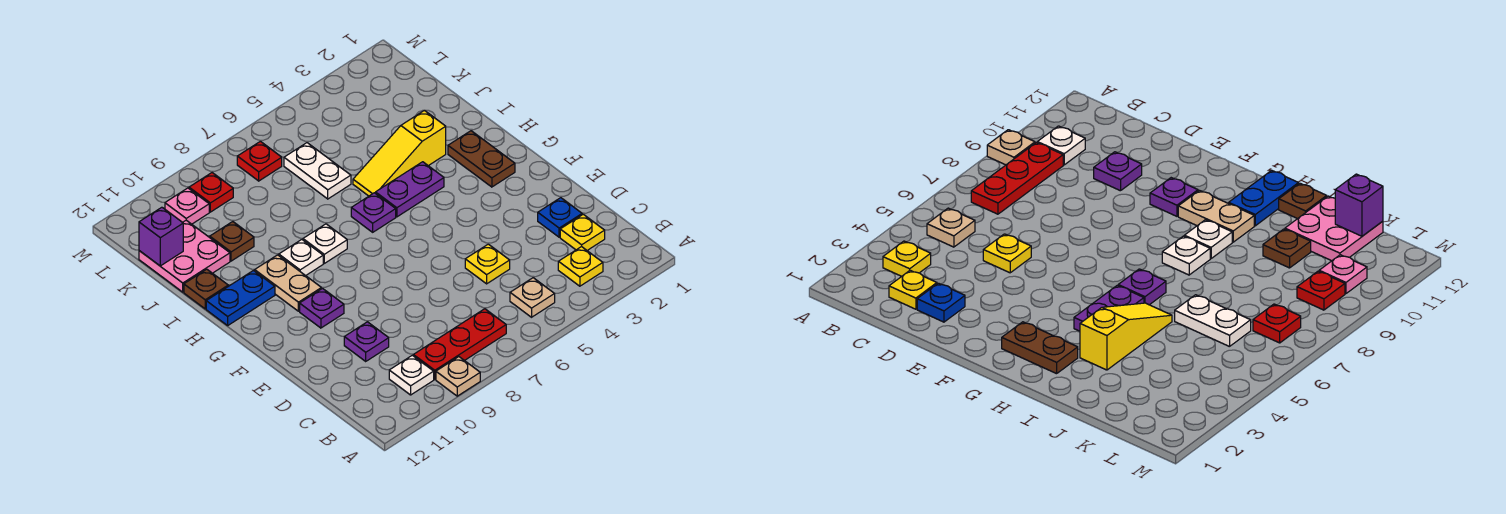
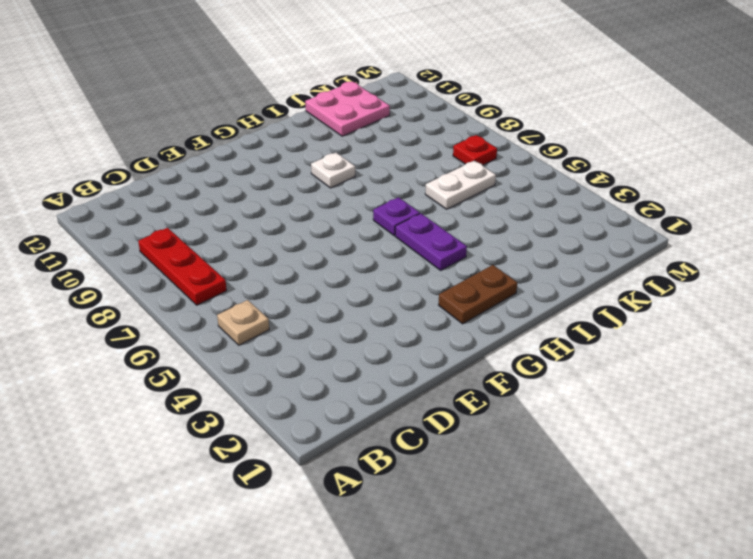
none -> tan 1x1 plate [436,357,480,396]
none -> yellow 1x1 plate [558,247,603,286]
none -> white 1x1 plate [389,355,434,395]

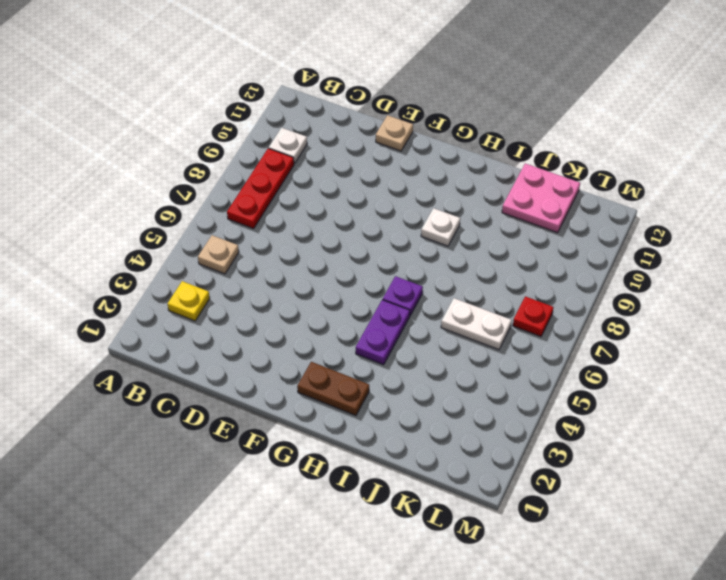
tan 1x1 plate [376,115,413,151] -> tan 1x1 plate moved to [436,357,480,396]
none -> yellow 1x1 plate [560,214,605,250]
none -> blue 1x1 plate [538,198,582,237]
none -> yellow 1x1 plate [465,244,510,284]

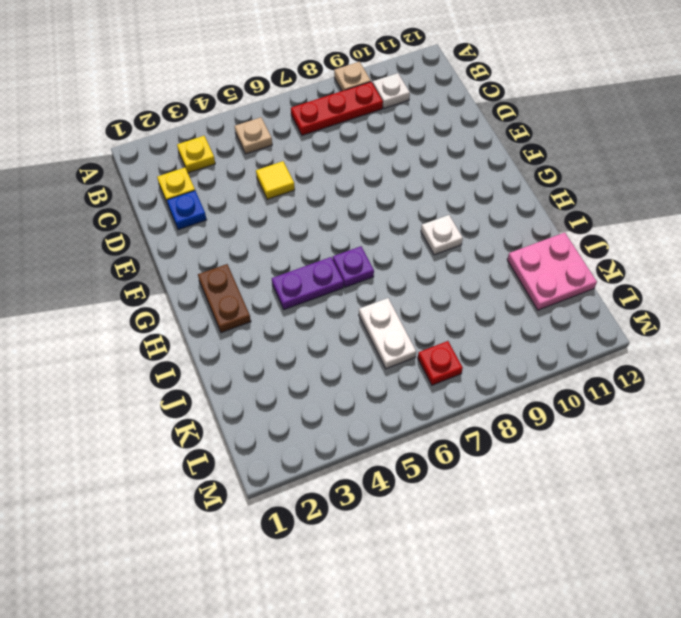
yellow 1x1 tile [256,161,295,199] -> yellow 1x1 plate [465,244,510,284]
none -> purple 1x1 plate [344,322,389,361]
none -> purple 1x1 plate [300,289,344,328]
none -> tan 1x2 plate [255,255,321,311]

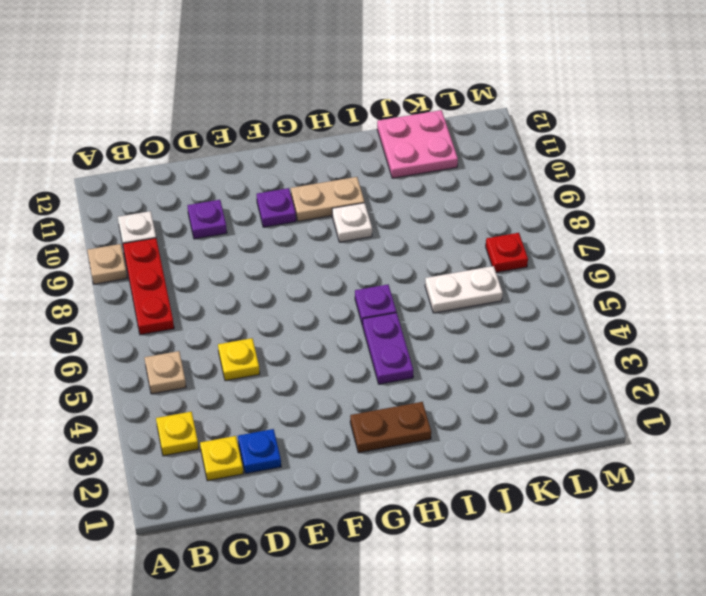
none -> white 1x1 plate [303,224,347,263]
none -> blue 1x2 plate [206,271,275,325]
none -> yellow 1x3 slope [353,110,446,196]

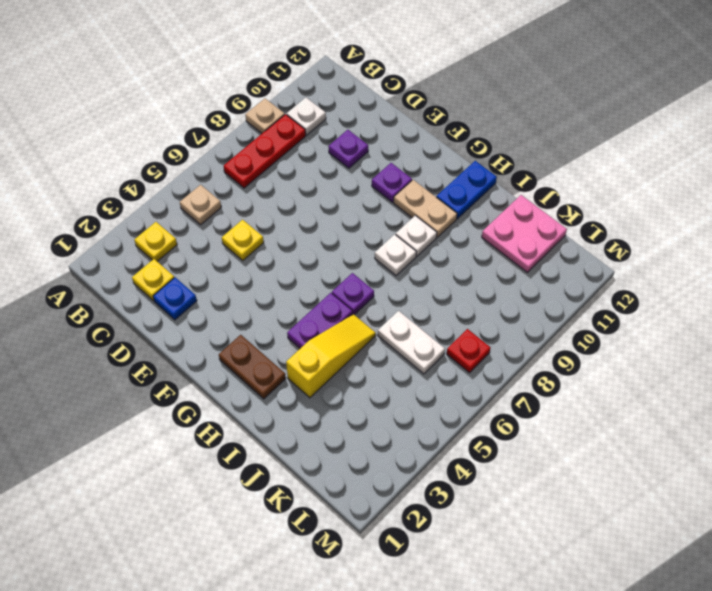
none -> brown 1x1 plate [184,269,228,309]
none -> brown 1x1 plate [210,222,254,261]
none -> red 1x1 plate [189,173,233,212]

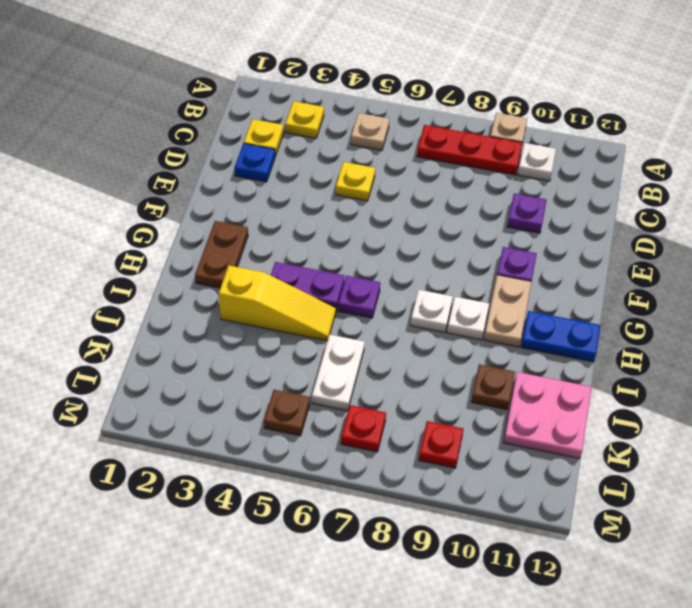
brown 1x1 plate [264,390,310,436] -> brown 1x1 plate moved to [184,269,228,309]
none -> pink 1x1 plate [165,188,209,224]
none -> purple 1x1 brick [139,207,183,266]

